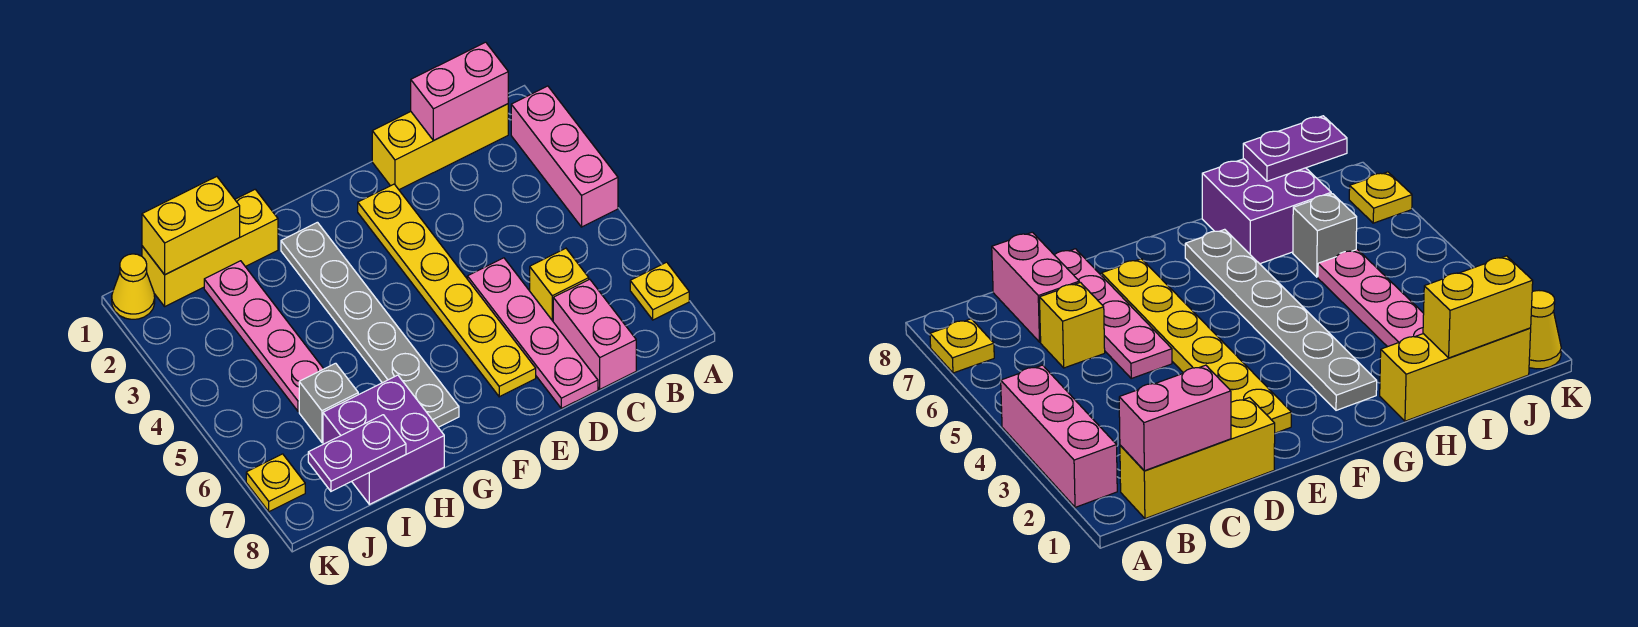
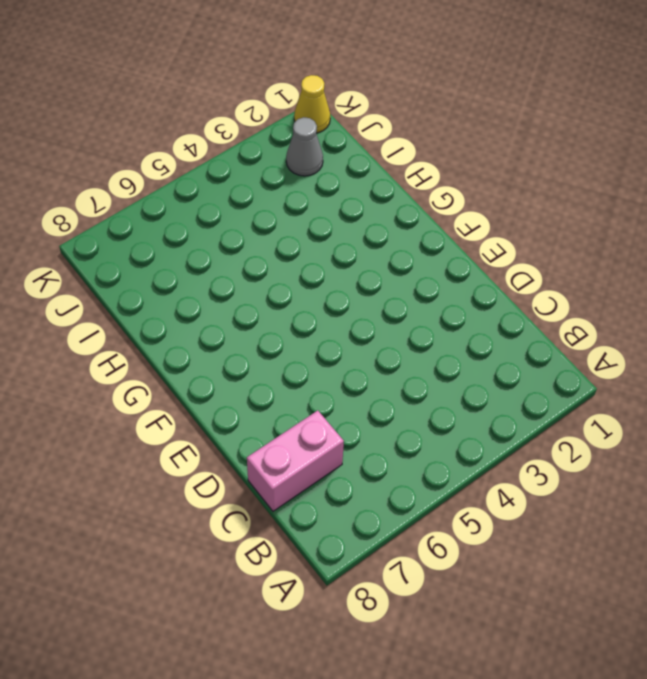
grey 1x1 cone [286,117,323,176] -> none
none -> pink 1x3 brick [511,86,618,227]
none -> yellow 1x1 plate [630,262,689,320]
none -> yellow 1x3 brick [372,104,508,190]

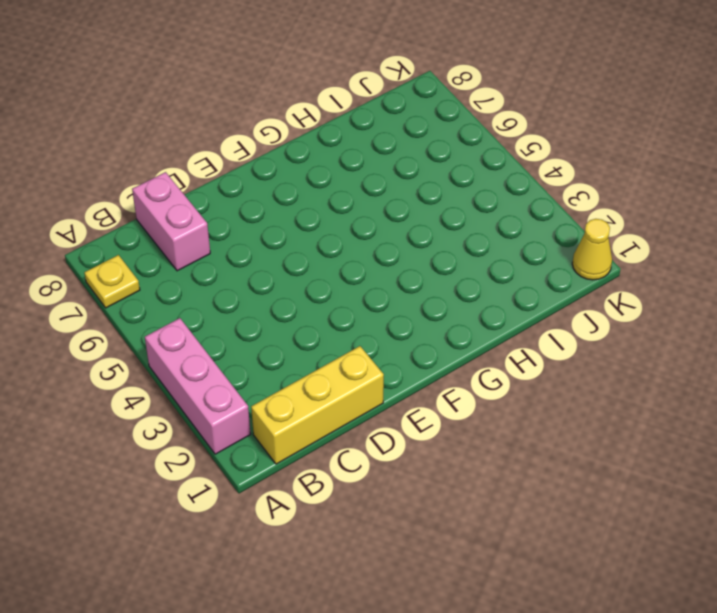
none -> yellow 1x1 brick [530,248,589,321]
none -> pink 1x4 plate [467,258,598,408]
none -> yellow 1x6 plate [358,184,536,397]

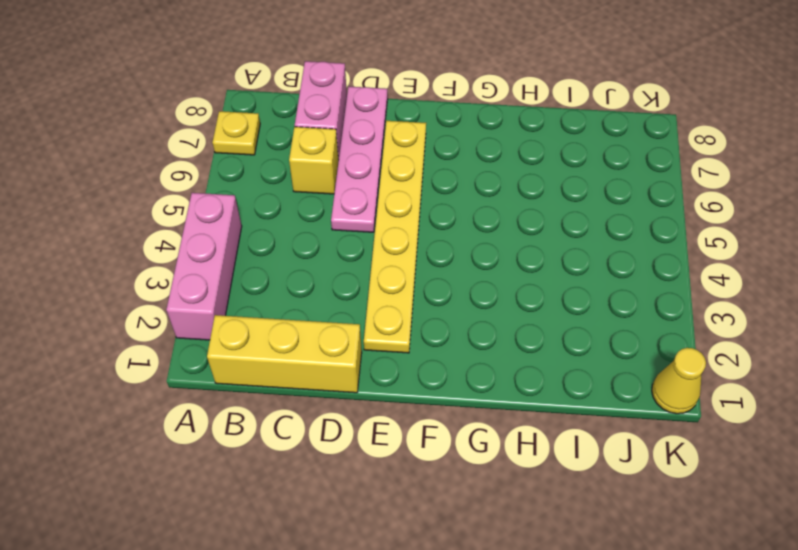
none -> grey 1x6 plate [281,222,459,427]
none -> yellow 1x3 brick [142,189,278,306]
none -> purple 2x2 brick [323,375,444,504]

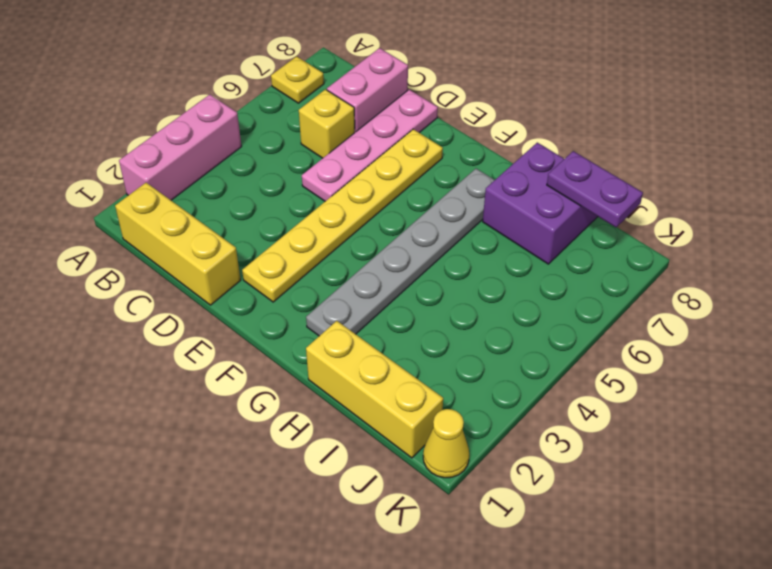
none -> pink 1x4 plate [204,261,323,411]
none -> grey 1x1 brick [299,363,358,442]
none -> yellow 1x1 plate [246,454,305,512]

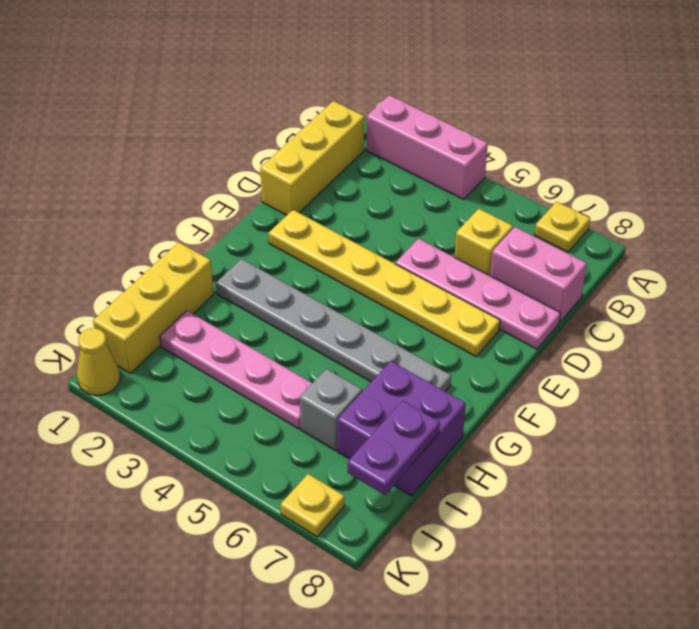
none -> pink 1x2 brick [411,42,508,140]
none -> yellow 1x2 brick [142,177,240,275]

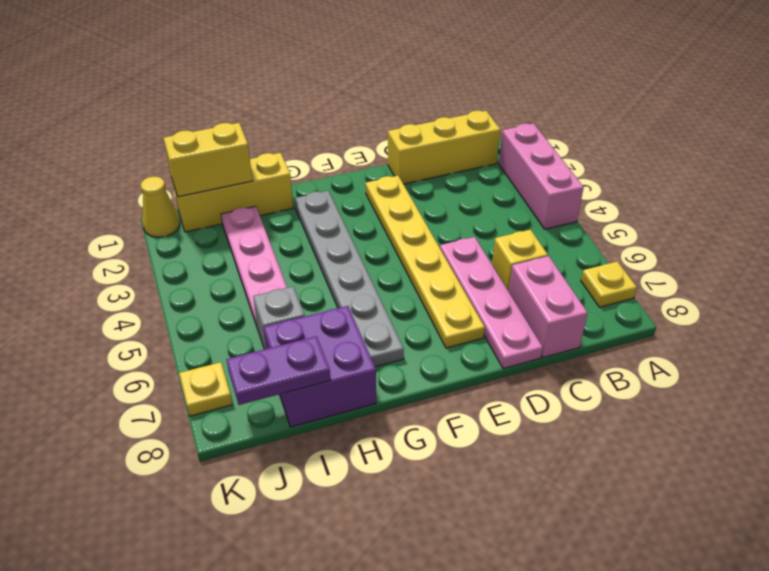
none -> pink 1x2 brick [411,42,508,140]

